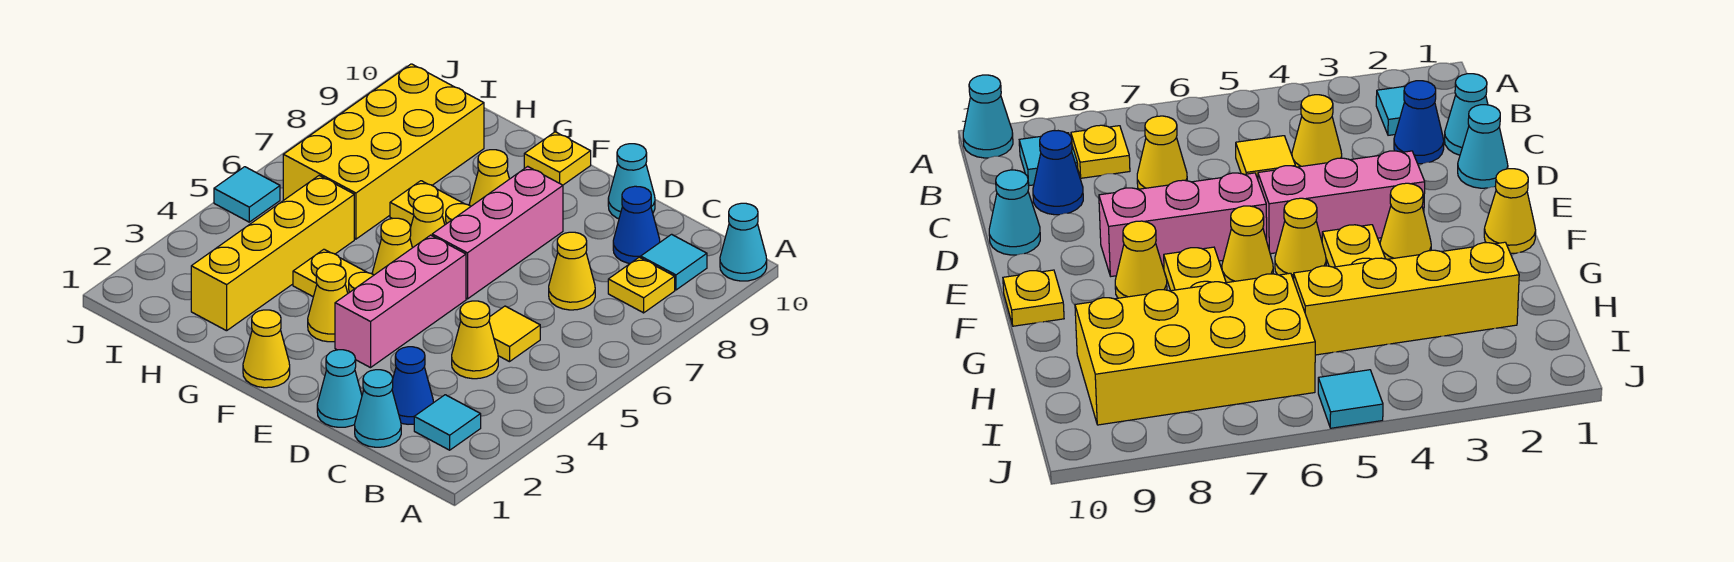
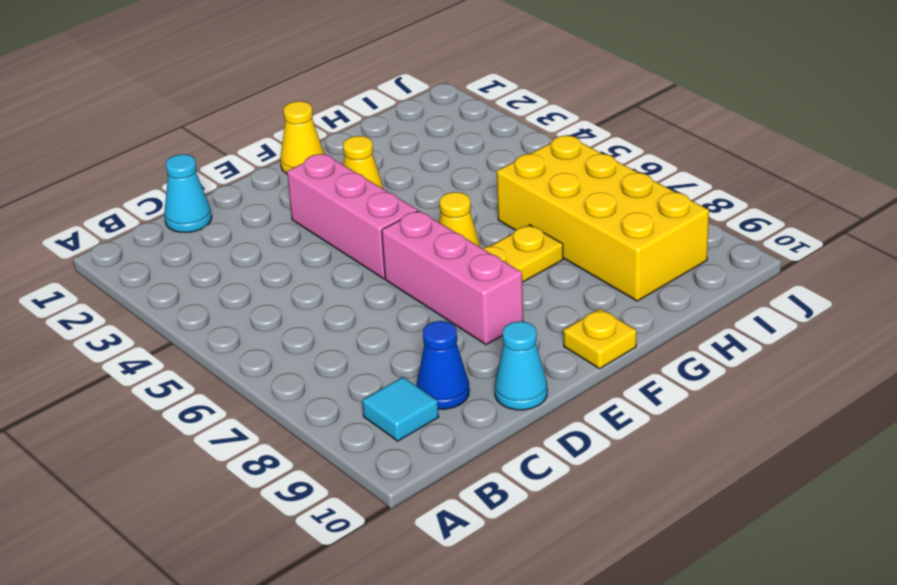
none -> cyan 1x1 cone [720,203,767,281]
none -> cyan 1x1 tile [414,395,481,450]
none -> yellow 1x1 plate [608,257,675,313]

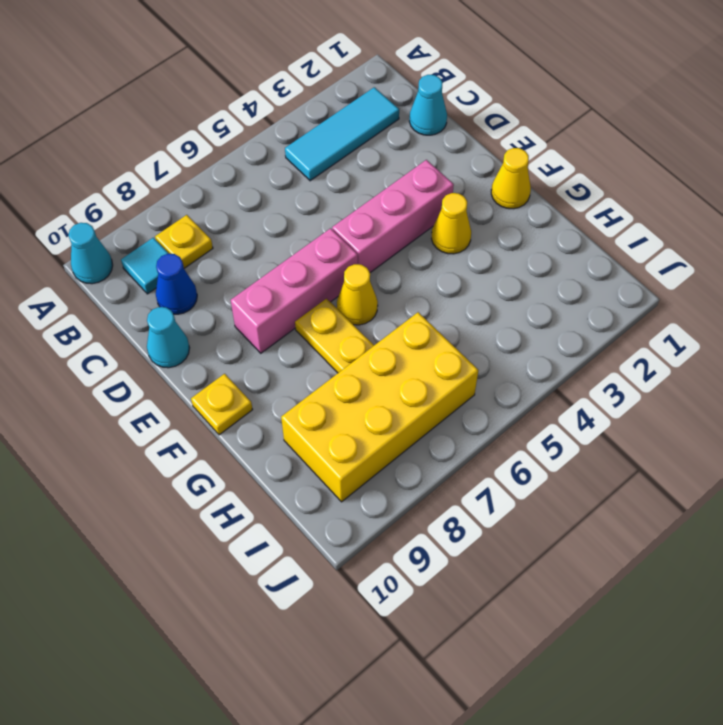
cyan 1x3 tile [285,87,399,181] -> cyan 1x1 tile [414,395,481,450]
none -> blue 1x1 cone [392,347,433,424]
none -> yellow 1x1 cone [452,301,498,379]
none -> yellow 1x1 tile [489,306,540,362]

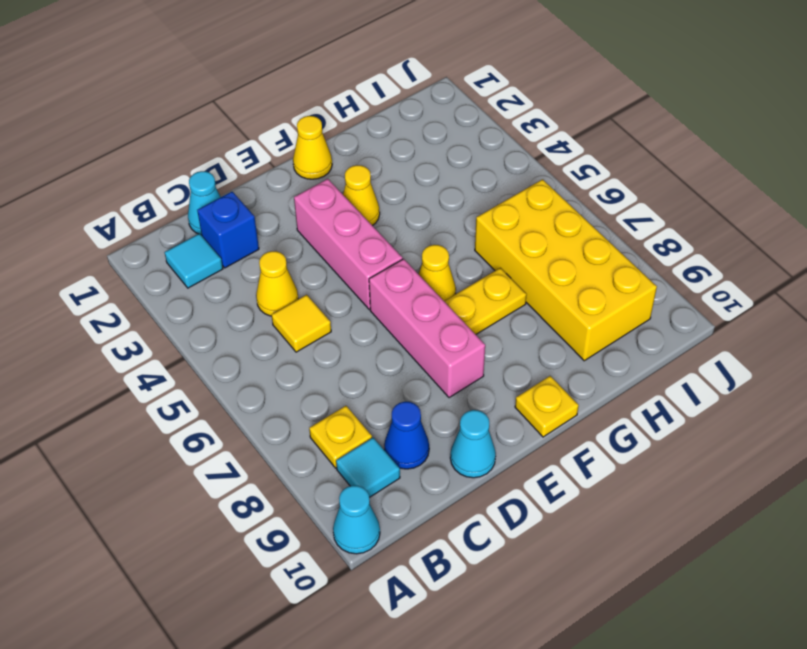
blue 1x1 brick [197,192,259,268] -> blue 1x1 cone [392,347,433,424]
none -> yellow 1x1 cone [549,232,595,310]
none -> cyan 1x1 cone [317,350,362,427]
none -> yellow 1x2 plate [293,249,374,297]

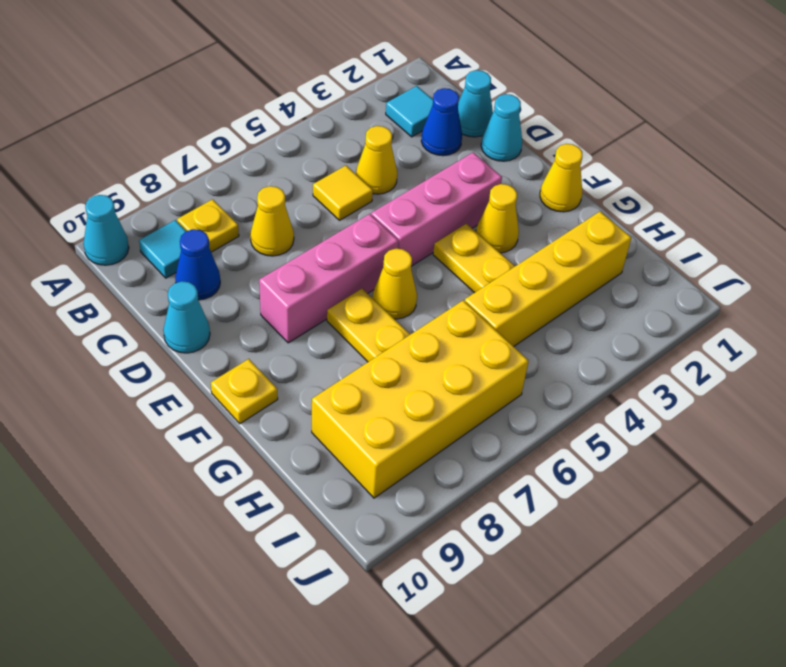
none -> yellow 1x1 cone [372,218,412,275]
none -> yellow 1x1 cone [469,150,509,206]
none -> cyan 1x1 tile [214,167,280,222]

